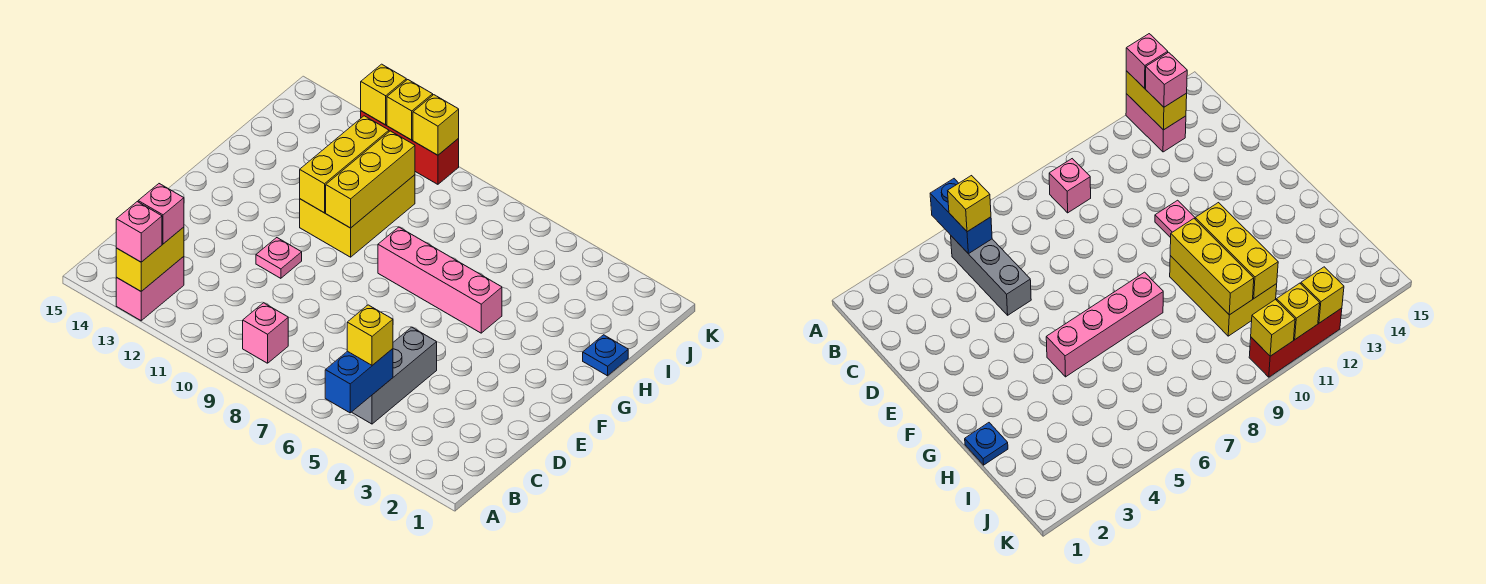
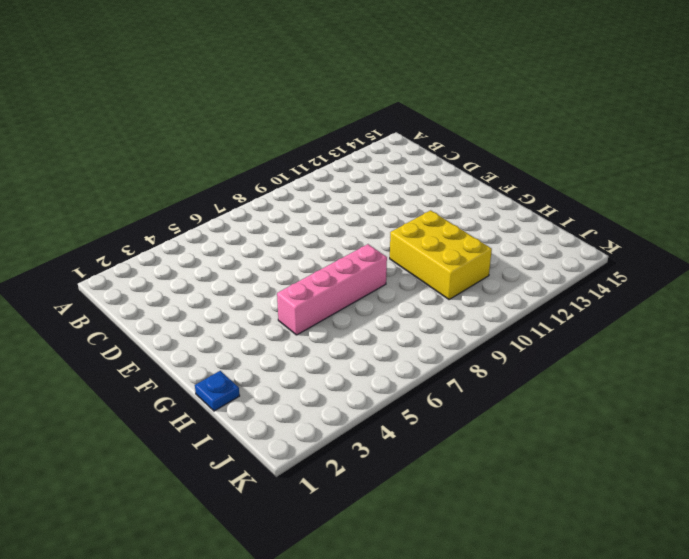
none -> pink 1x2 brick [116,256,184,321]
none -> grey 1x3 brick [352,327,437,424]
none -> pink 1x1 brick [243,303,288,363]

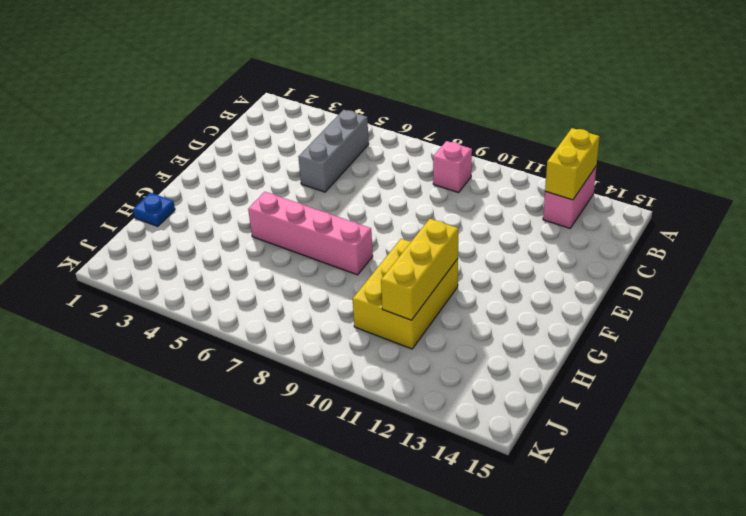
none -> pink 1x1 plate [256,238,302,278]
none -> red 1x3 brick [361,111,459,184]
none -> blue 1x2 brick [325,349,393,413]

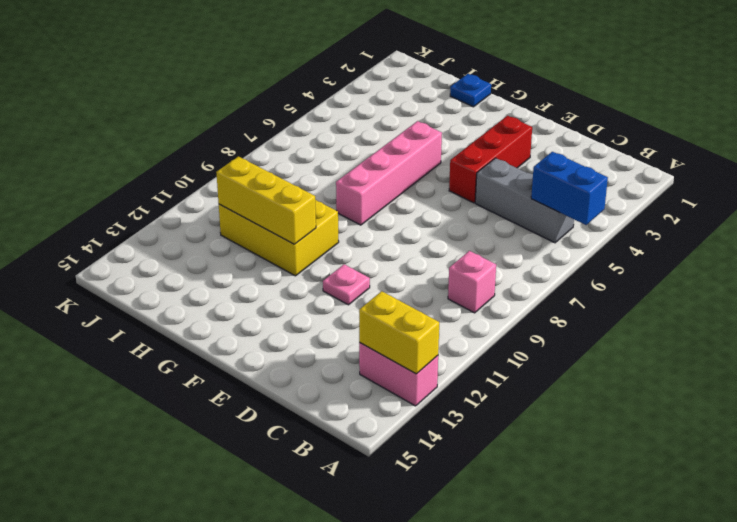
red 1x3 brick [449,116,532,203] -> red 1x3 brick moved to [361,111,459,184]
none -> yellow 1x3 brick [326,131,415,228]
none -> yellow 1x1 brick [413,95,459,155]
none -> yellow 1x1 brick [387,80,433,140]

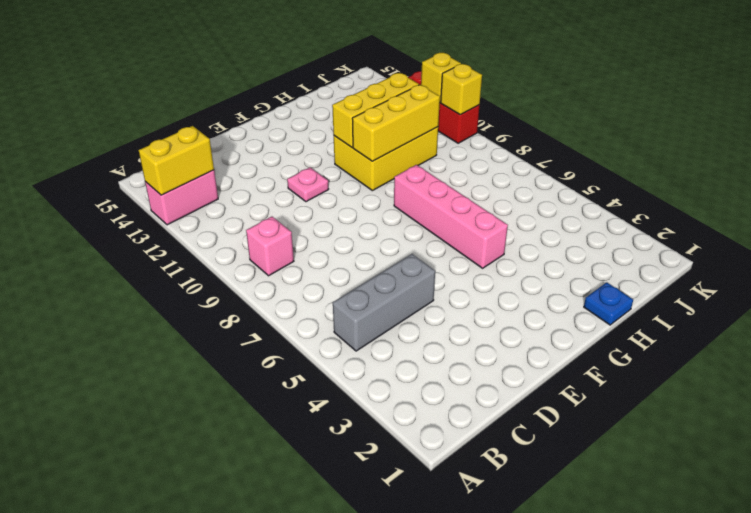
none -> blue 1x2 brick [325,349,393,413]
none -> yellow 1x1 brick [361,64,406,125]
none -> pink 1x1 brick [116,202,162,262]

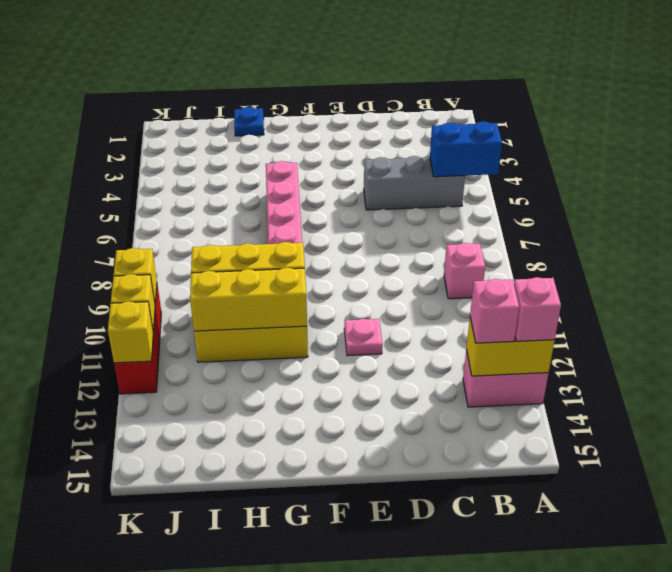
none -> yellow 1x1 brick [347,305,393,365]

